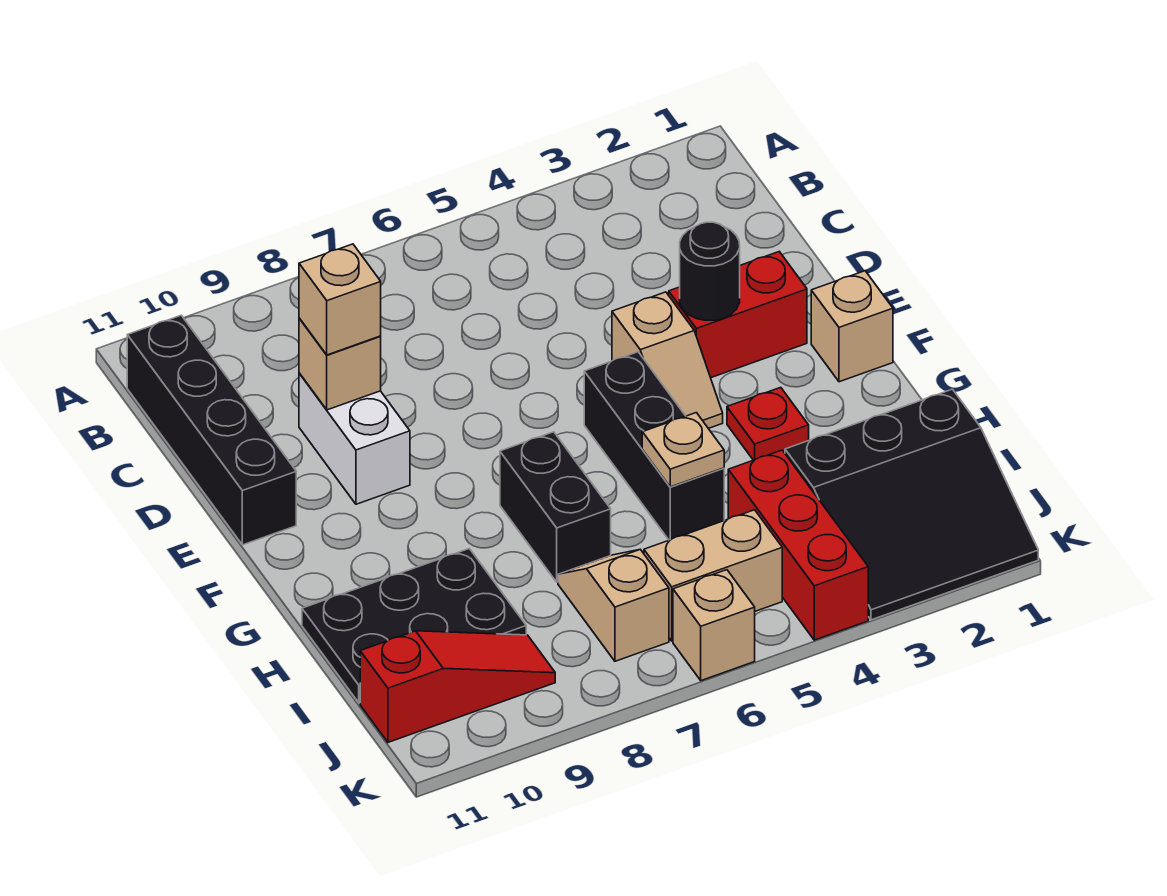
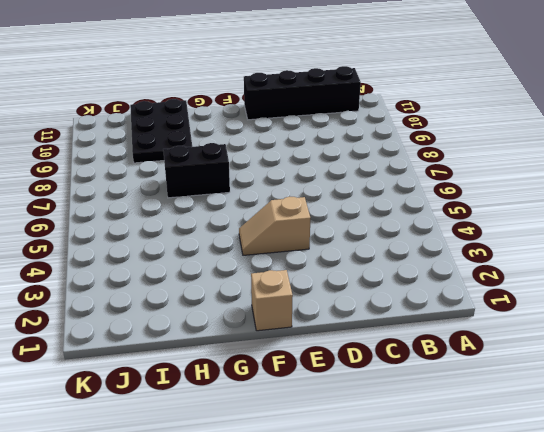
none -> white 1x2 brick [299,373,410,504]
none -> red 1x2 brick [669,252,807,378]
none -> black 1x3 brick [584,352,724,540]

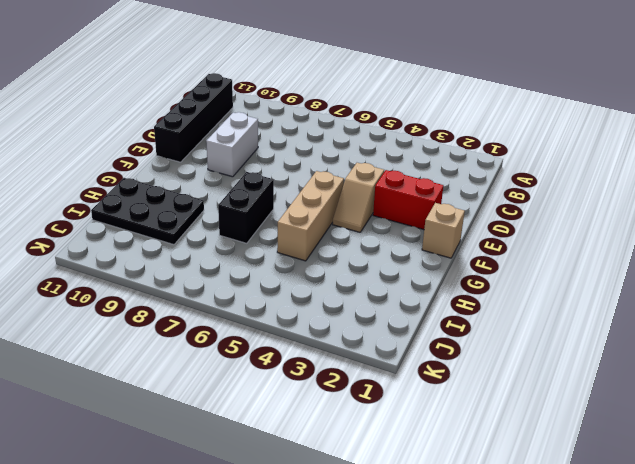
tan 1x3 brick [277,171,344,261] -> black 1x3 brick [584,352,724,540]
none -> red 1x1 plate [727,387,809,460]
none -> black 3x3 slope [785,389,1038,620]
none -> red 1x3 brick [728,450,868,640]

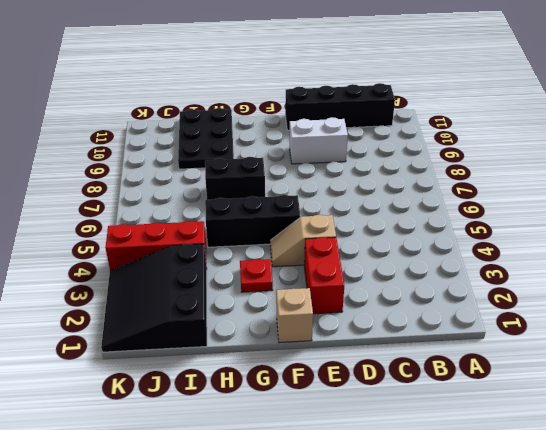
none -> tan 1x2 slope [558,549,669,661]
none -> tan 1x2 brick [644,510,782,641]
none -> red 1x3 slope [360,631,555,742]

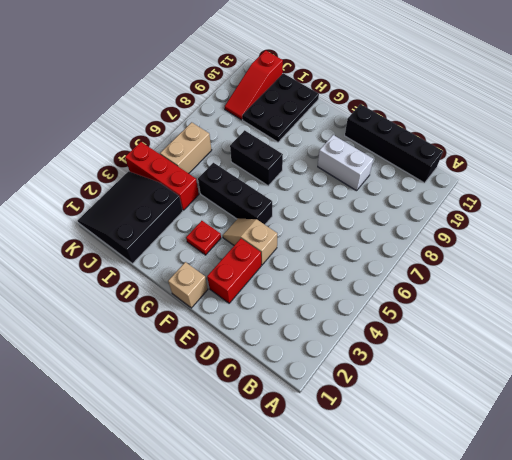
none -> tan 1x2 slope [558,549,669,661]
none -> tan 1x1 brick [673,570,755,681]
none -> tan 1x1 brick [299,318,381,410]

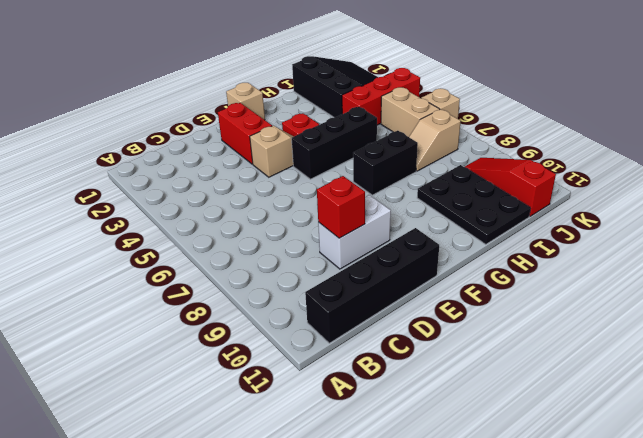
red 1x1 brick [317,176,365,238] -> tan 1x1 brick [299,318,381,410]
none -> black 1x1 round brick [680,222,740,320]
none -> tan 1x1 plate [642,413,724,487]
none -> tan 1x1 brick [299,244,381,355]

